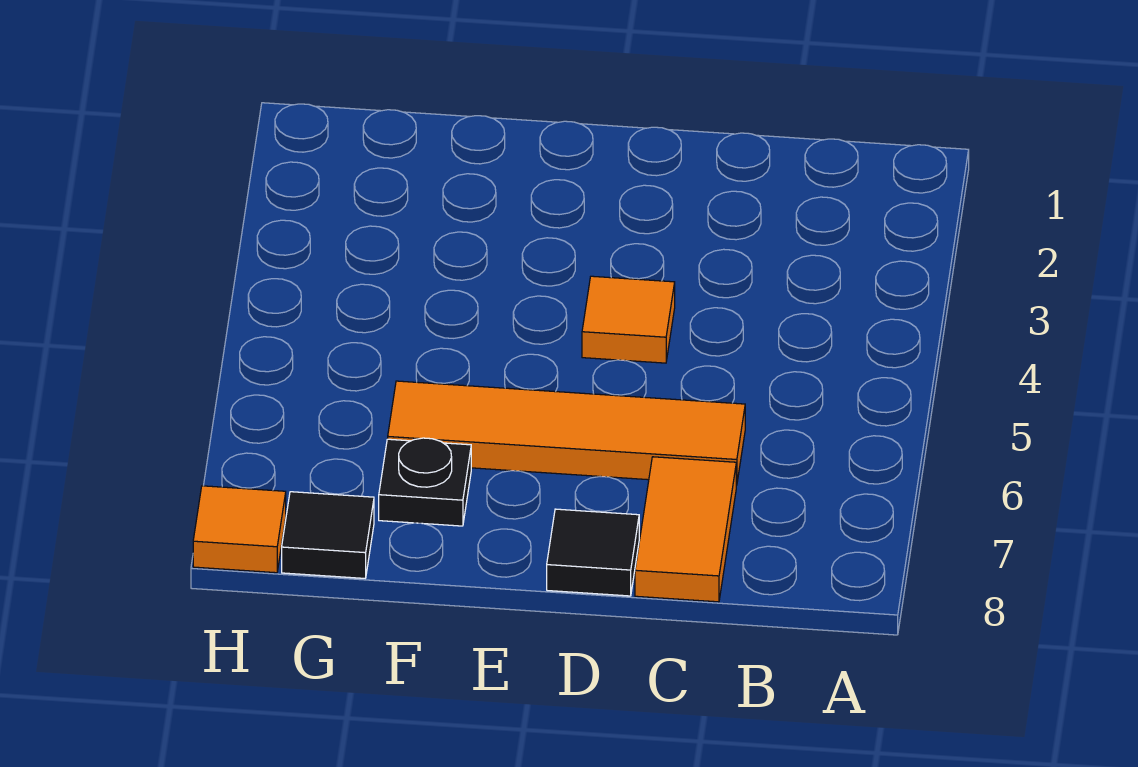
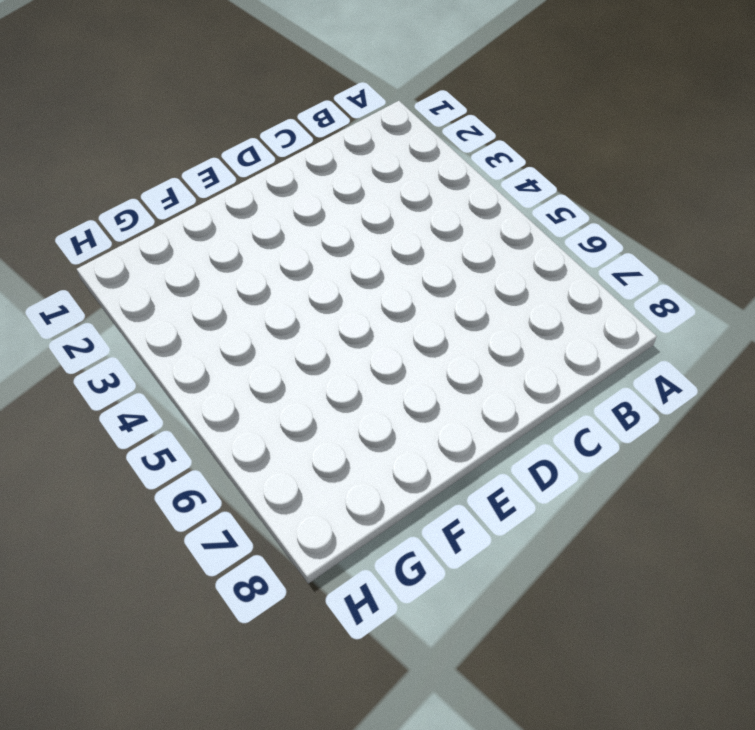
none -> orange 1x4 tile [388,381,745,485]
none -> orange 1x2 tile [635,457,736,602]

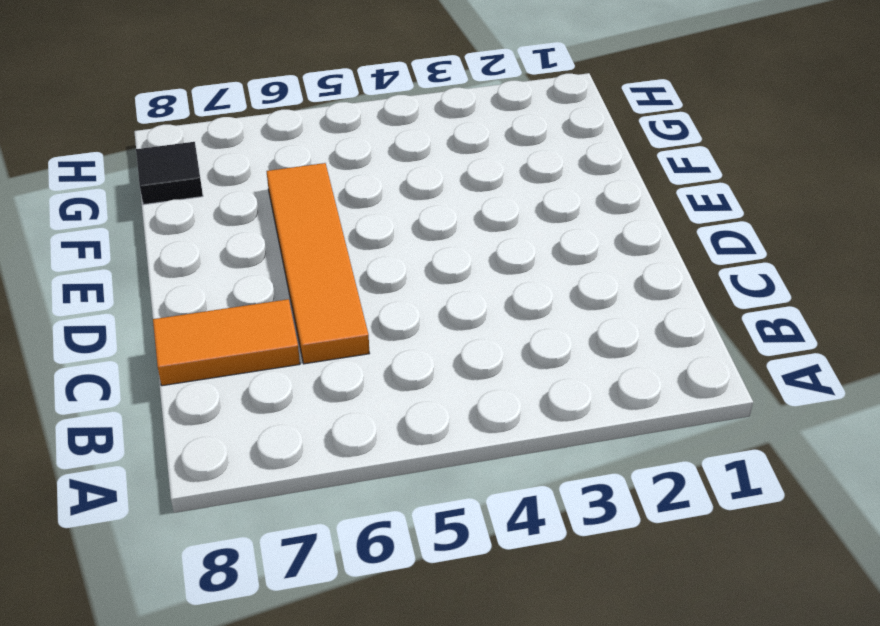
none -> orange 1x1 tile [582,276,675,363]
none -> black 1x1 tile [547,509,639,596]

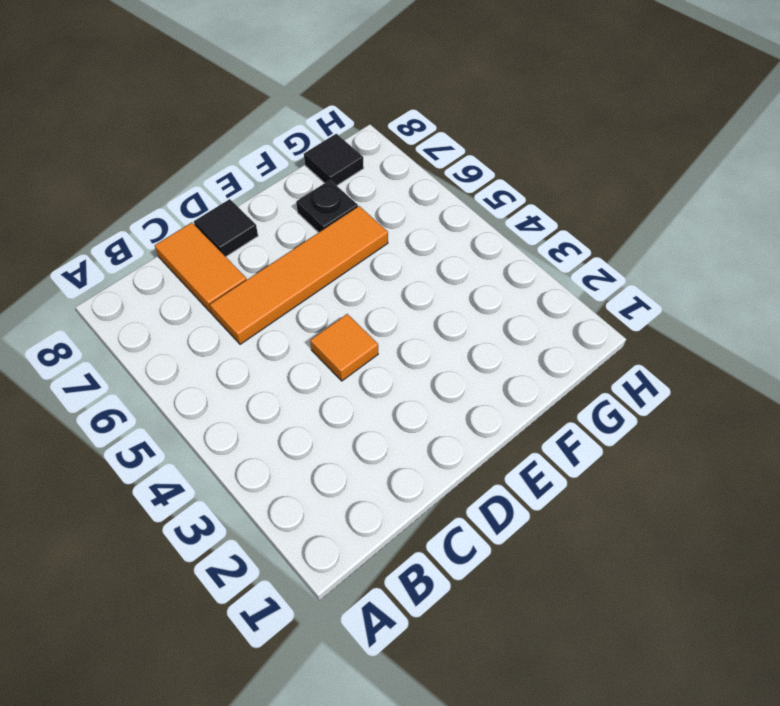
none -> orange 1x1 tile [193,486,286,573]

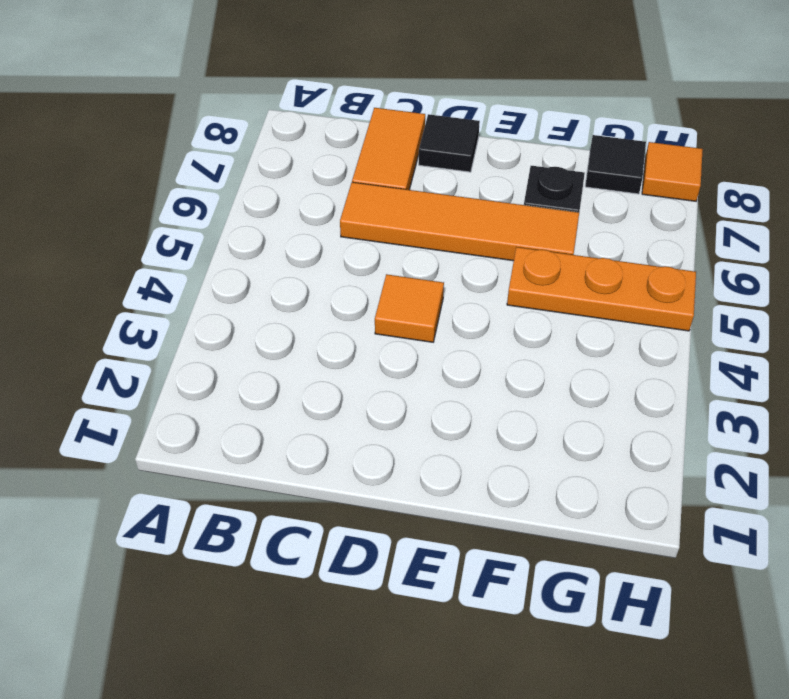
orange 1x3 plate [507,247,696,331] -> none

